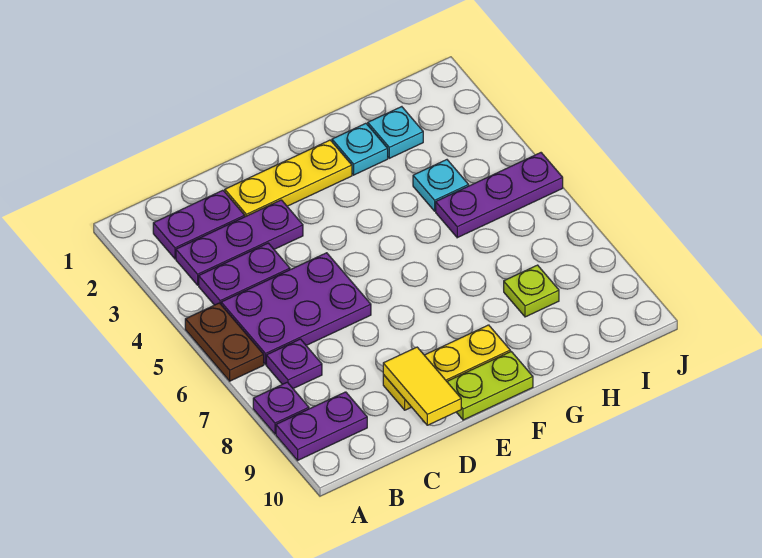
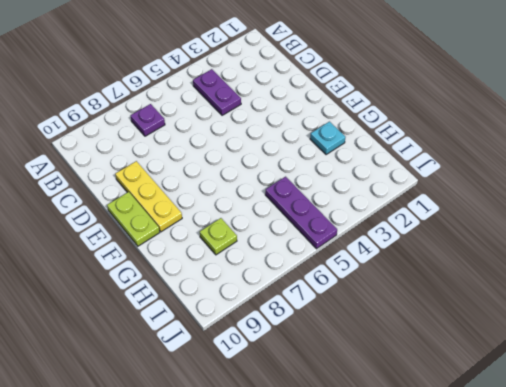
none -> brown 1x2 plate [185,303,264,381]
none -> purple 1x1 plate [253,382,309,434]
none -> purple 1x2 plate [276,392,367,460]

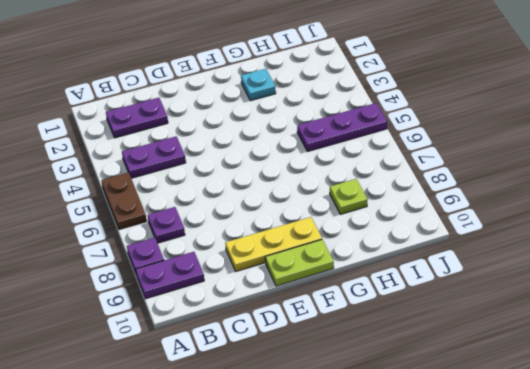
none -> purple 1x3 plate [176,200,303,285]
none -> purple 2x3 plate [221,253,371,364]
none -> yellow 1x3 plate [225,140,352,217]

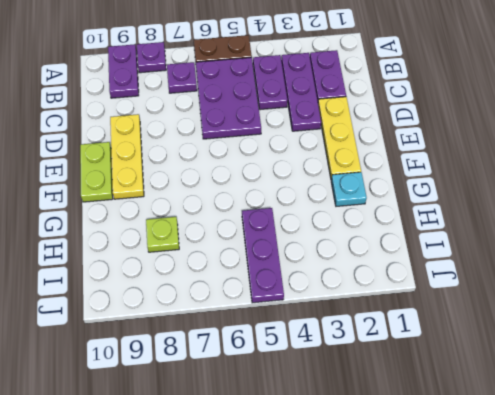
none -> cyan 1x1 plate [368,107,423,158]
none -> cyan 1x1 plate [413,160,469,211]
none -> yellow 1x2 tile [383,347,461,425]

